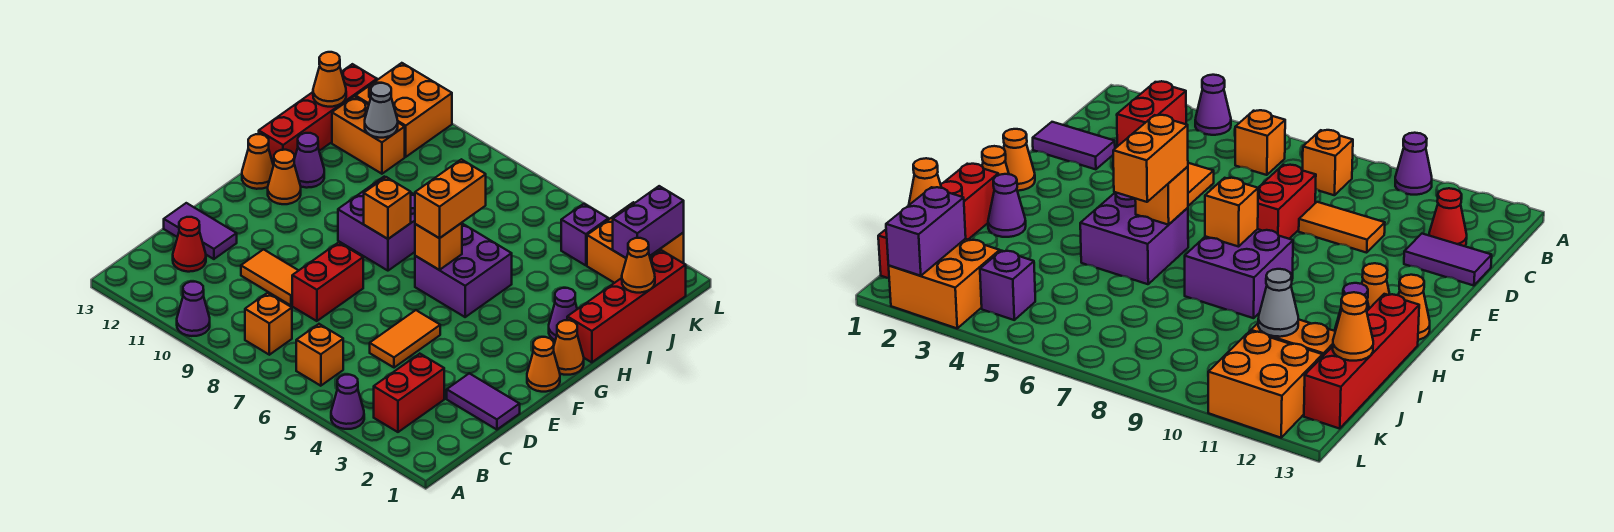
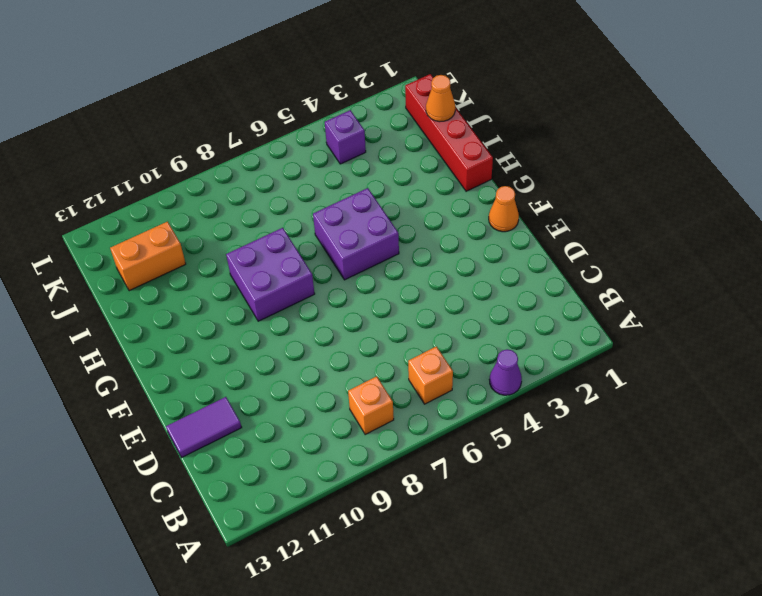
none -> purple 1x1 cone [177,282,210,336]
none -> red 1x2 brick [374,354,444,432]
none -> red 1x1 cone [173,217,206,272]
none -> purple 1x2 tile [447,373,520,430]

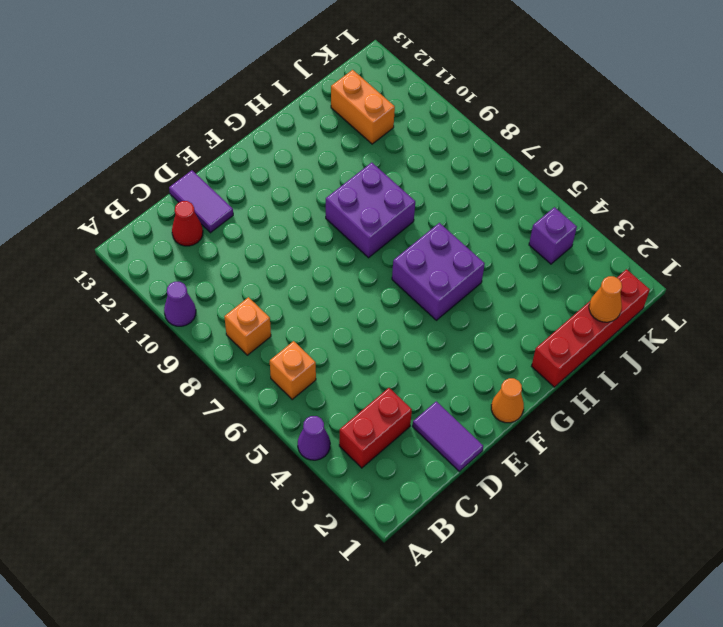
none -> orange 1x2 tile [370,310,440,368]
none -> red 1x2 brick [292,242,363,321]
none -> orange 1x2 tile [241,249,298,306]
none -> orange 1x1 cone [554,320,584,375]

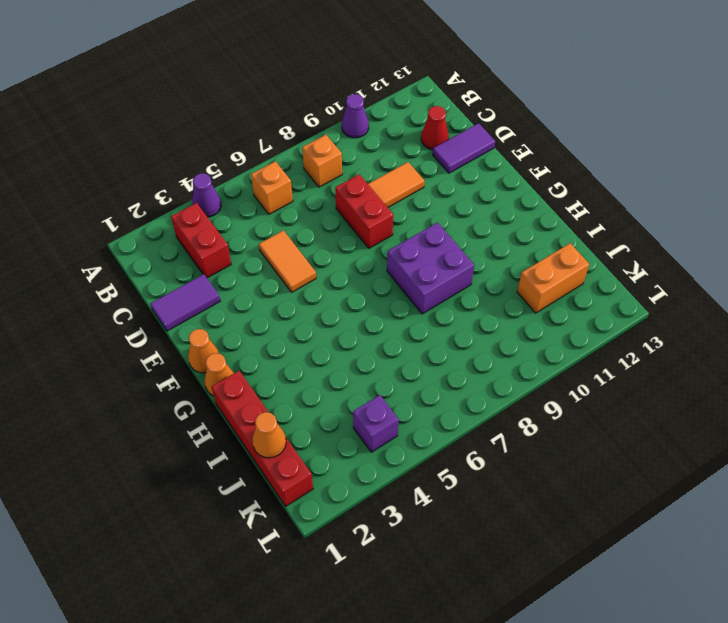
none -> purple 2x2 brick [415,224,512,317]
none -> orange 1x1 cone [268,150,301,204]
none -> orange 1x1 cone [242,134,273,189]
none -> purple 1x1 cone [549,288,577,340]

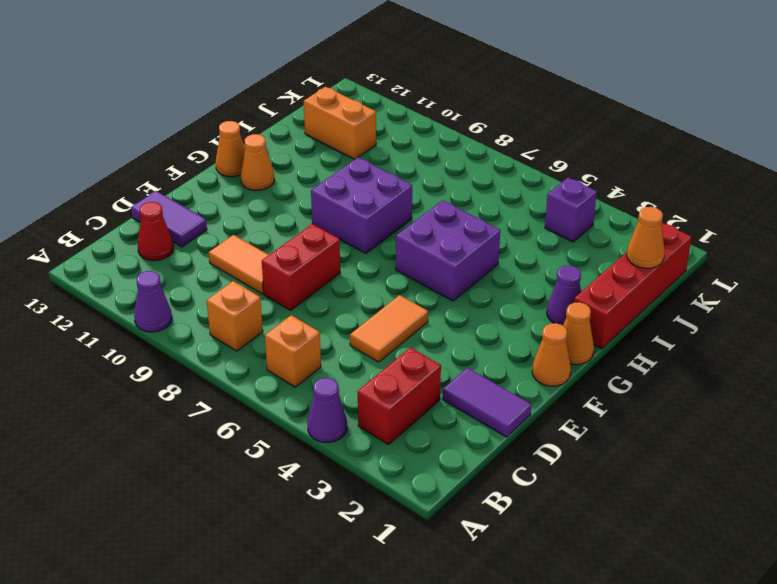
none -> purple 1x1 cone [294,133,324,188]
none -> red 1x4 brick [259,64,377,166]
none -> orange 2x2 brick [587,202,684,283]
none -> orange 2x2 brick [356,63,452,157]

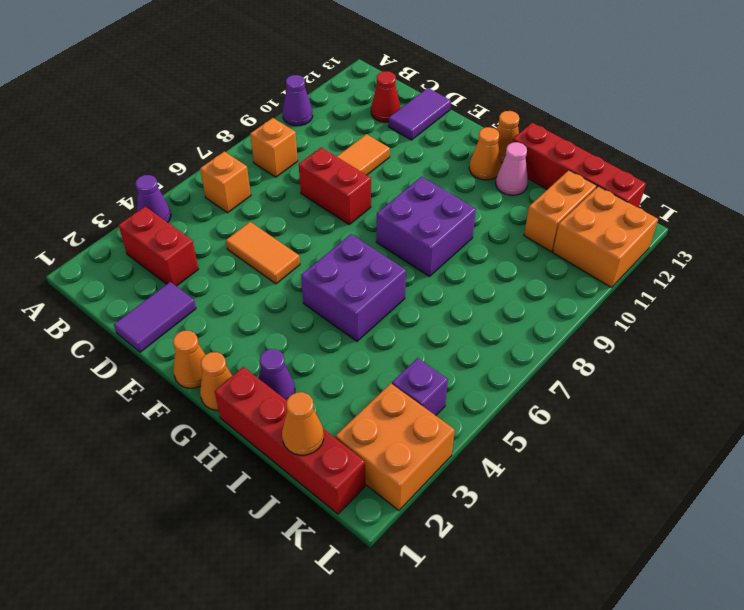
pink 1x1 cone [496,142,528,195] -> purple 1x1 cone [294,133,324,188]
none -> orange 1x1 brick [415,223,462,270]
none -> orange 1x1 brick [364,177,411,239]
none -> grey 1x1 cone [365,83,398,138]
none -> orange 1x1 cone [313,52,346,107]

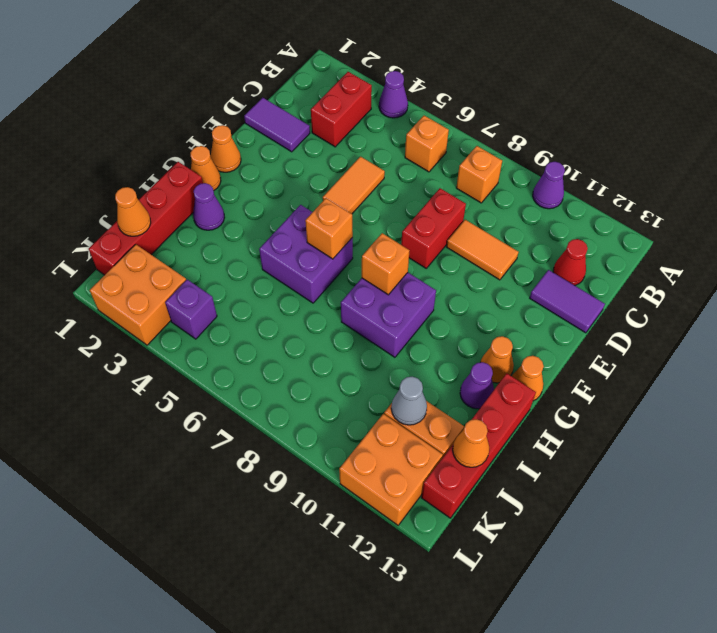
none -> purple 1x2 brick [613,186,684,258]
none -> orange 1x2 brick [415,159,486,238]

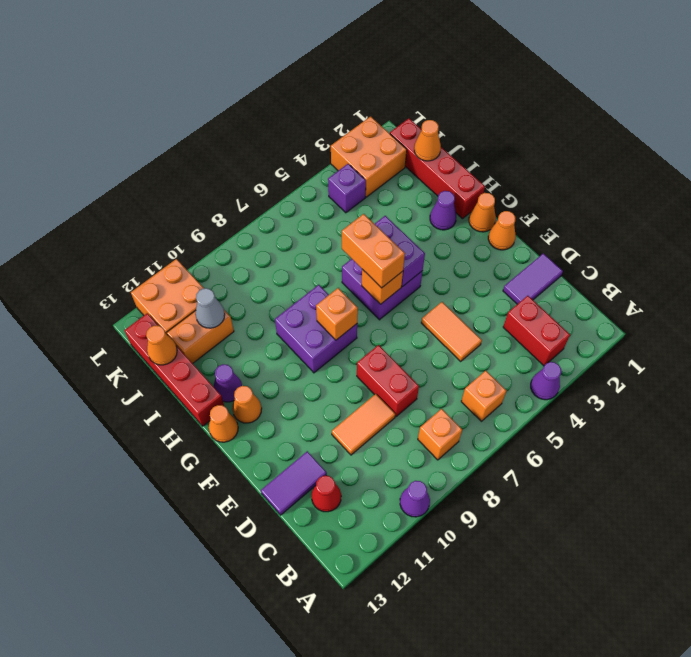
purple 1x2 brick [375,216,425,287] -> purple 1x2 brick moved to [613,186,684,258]

